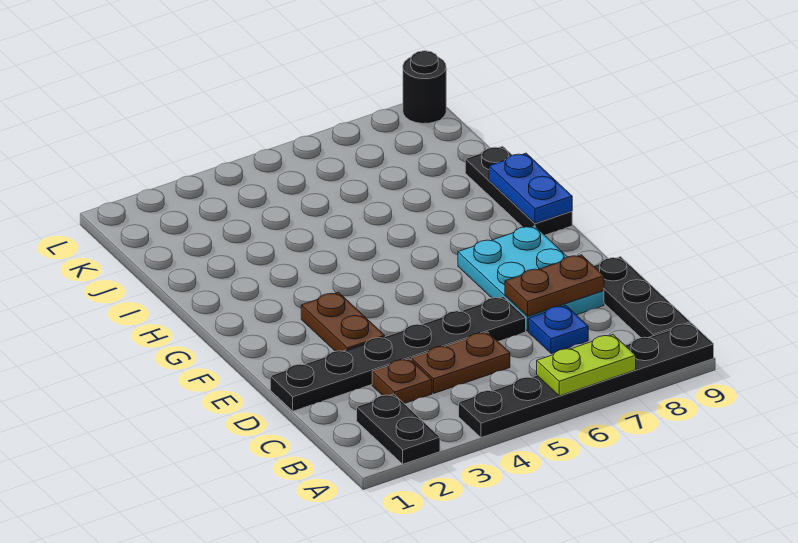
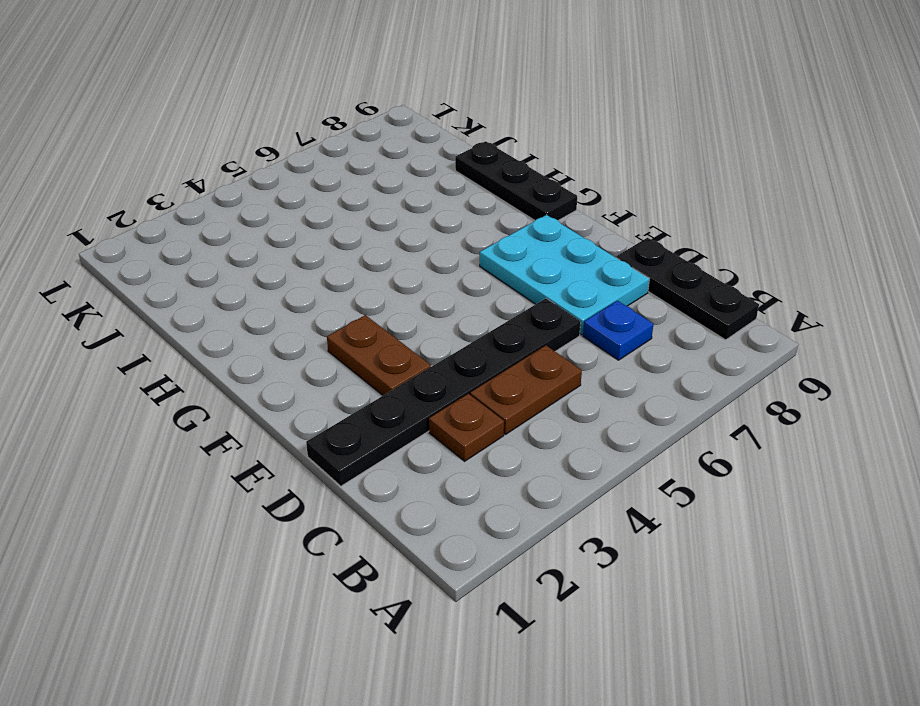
none -> black 1x2 plate [357,394,440,464]
none -> black 1x6 plate [459,323,714,438]
none -> black 1x1 round brick [403,51,446,124]

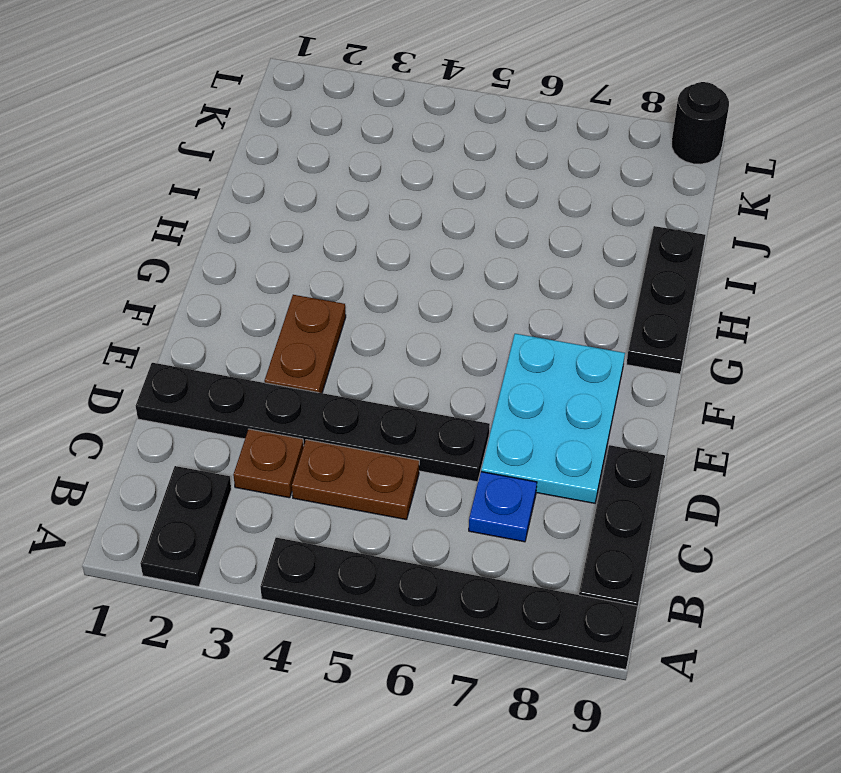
none -> lime 1x2 plate [537,335,636,396]
none -> brown 1x2 plate [505,255,604,316]
none -> blue 1x2 plate [489,153,572,223]

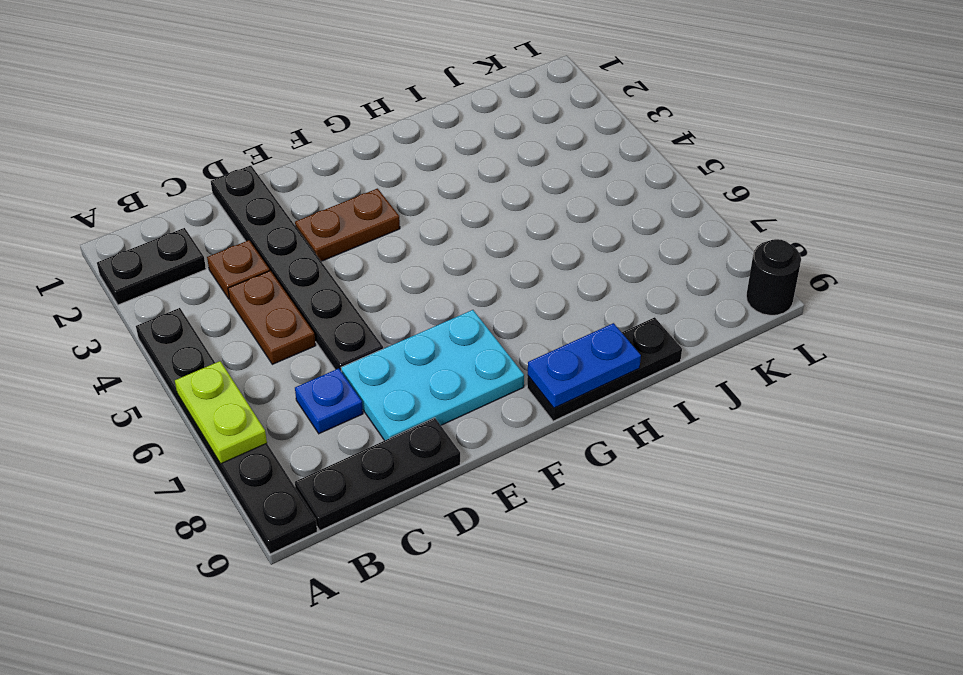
none -> brown 1x2 plate [505,255,604,316]

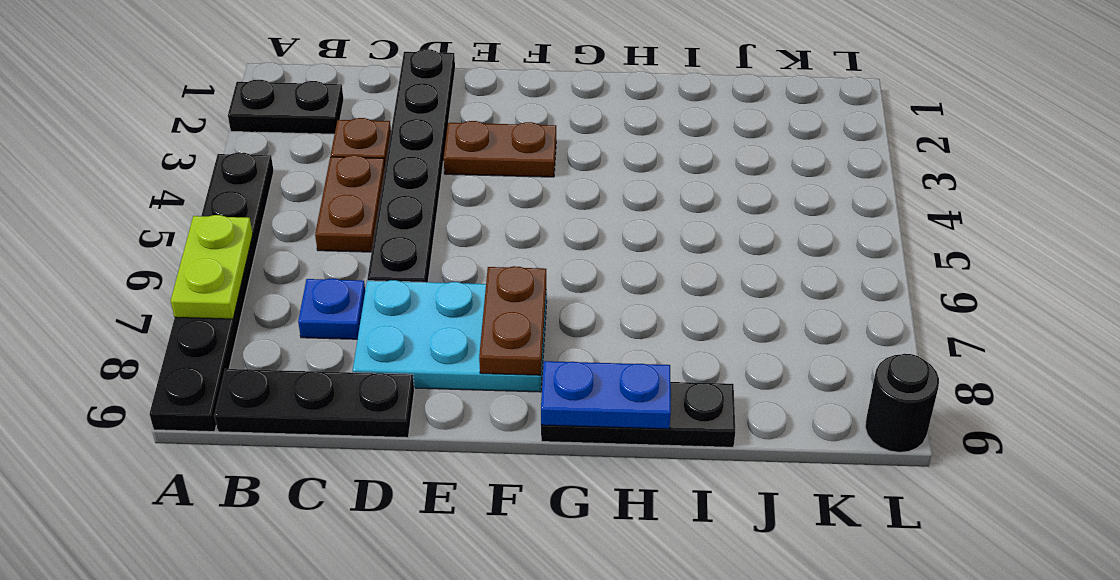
brown 1x2 plate [479,266,546,375] -> brown 1x2 plate moved to [505,255,604,316]

